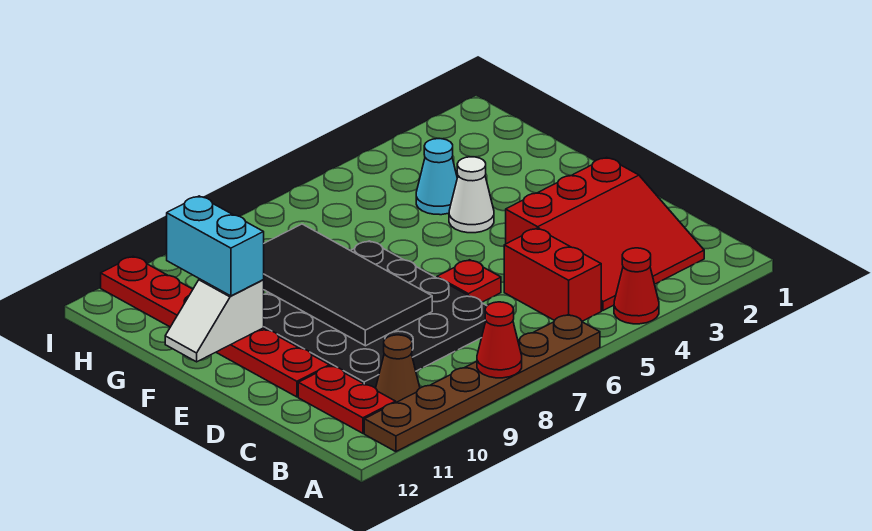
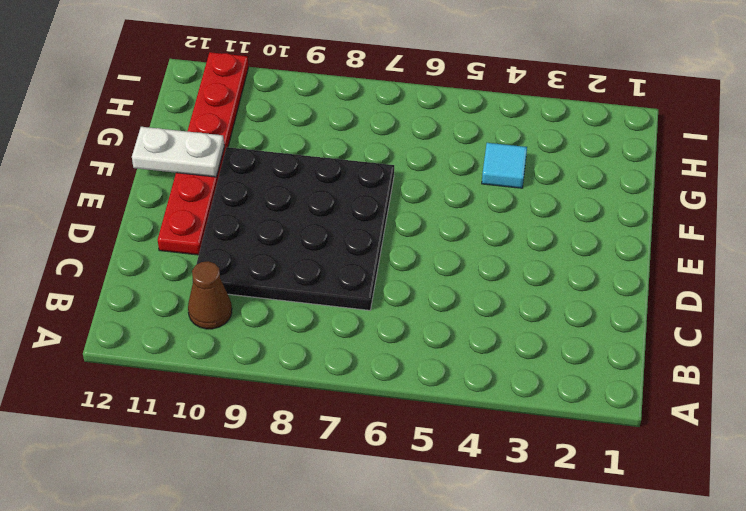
white 1x2 plate [132,127,224,177] -> white 1x2 slope [165,279,264,362]
cyan 1x1 tile [482,143,527,188] -> cyan 1x1 cone [416,139,457,215]
none -> red 1x1 cone [614,248,659,324]
none -> brown 1x6 plate [364,314,600,452]
none -> red 3x3 slope [506,157,704,311]

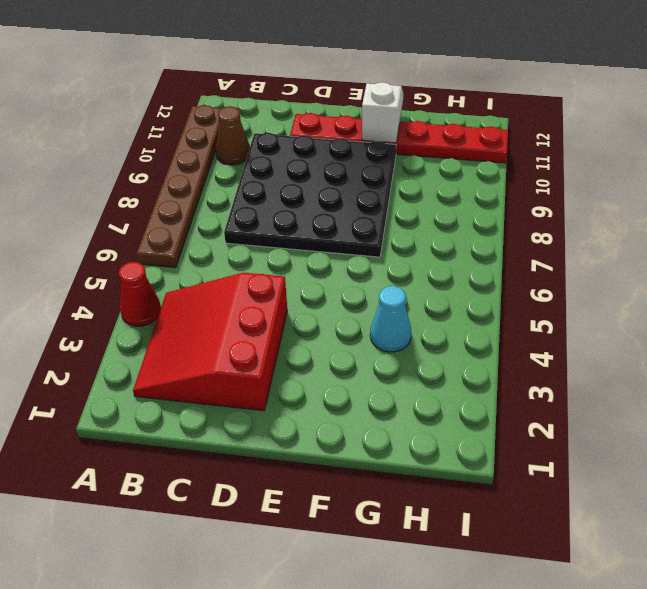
none -> red 1x2 brick [504,228,601,321]
none -> red 1x2 plate [298,366,396,433]
none -> red 1x1 plate [437,260,501,302]

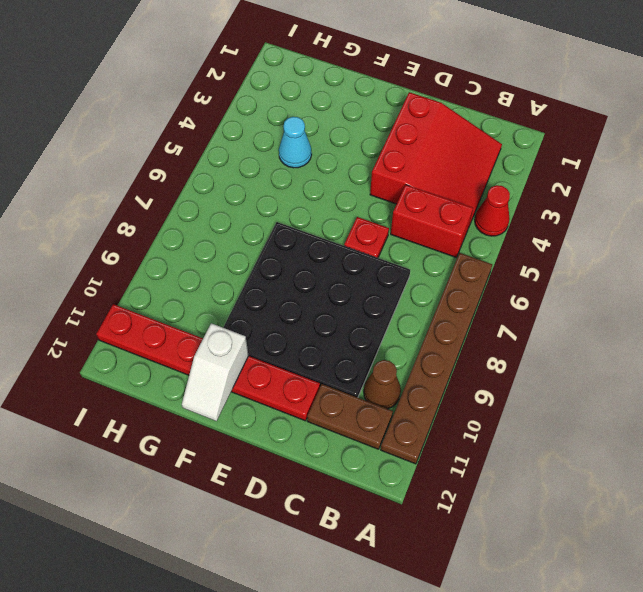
brown 1x2 plate [307,384,393,449] -> red 1x2 plate [298,366,396,433]
none -> white 1x1 cone [449,157,494,233]
none -> red 1x1 cone [477,302,522,378]
none -> black 2x4 tile [263,224,432,346]

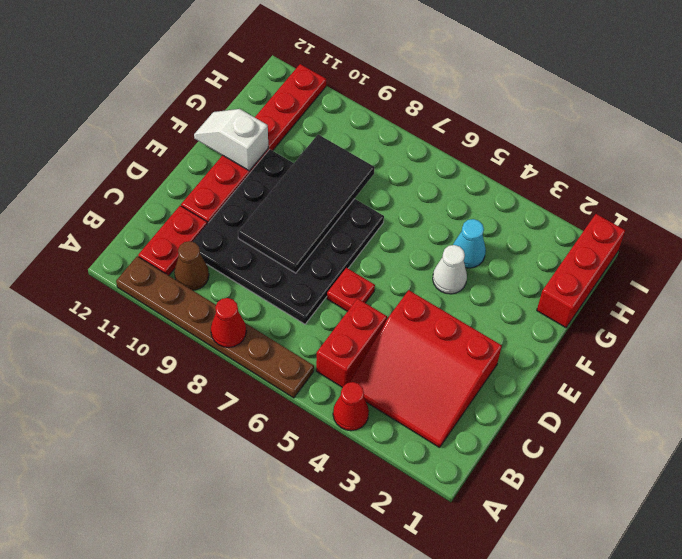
red 1x3 brick [537,214,625,328] -> none
none -> cyan 1x2 brick [167,196,264,296]

